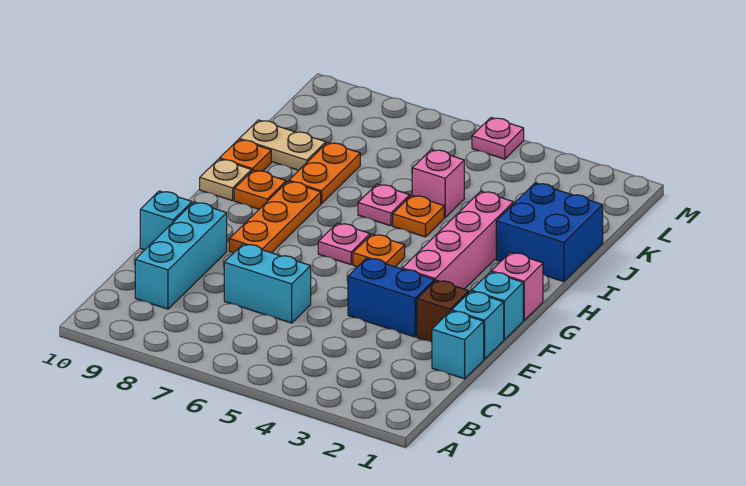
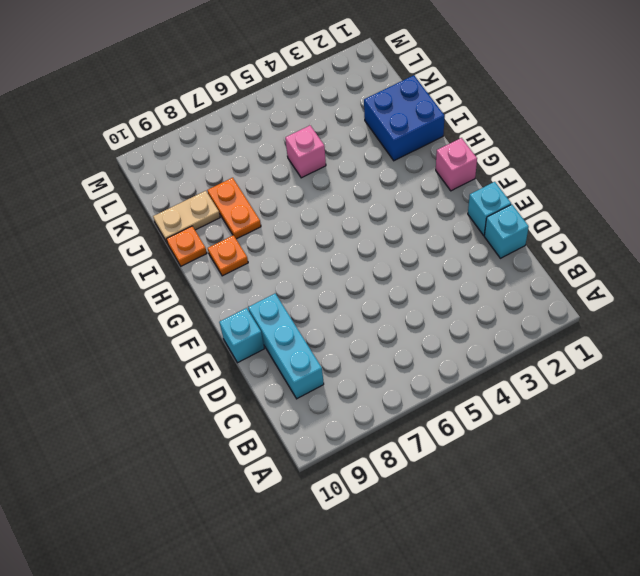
none -> cyan 1x2 brick [224,244,311,323]
none -> brown 1x1 brick [417,280,469,342]
none -> blue 1x2 brick [348,258,434,337]

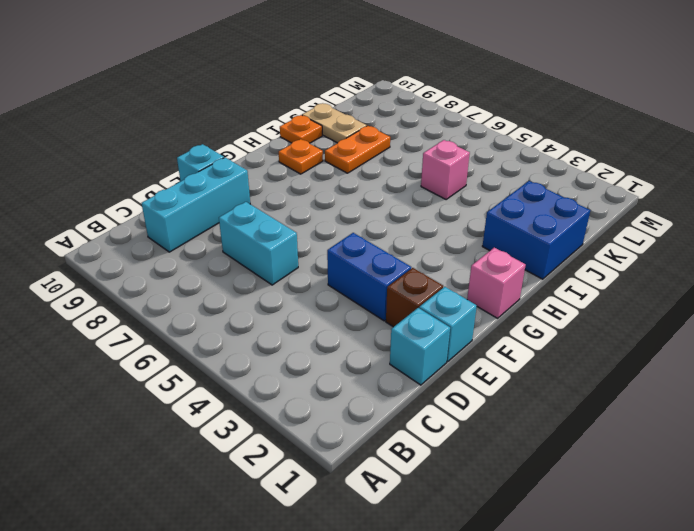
none -> cyan 1x1 brick [472,272,523,340]
none -> pink 1x4 brick [402,191,514,289]
none -> orange 1x3 plate [229,181,321,253]

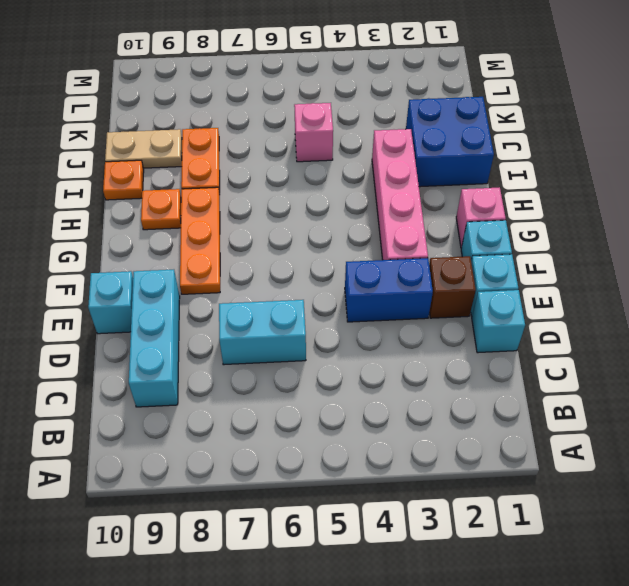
none -> orange 1x1 plate [353,234,405,267]
none -> pink 1x1 plate [318,223,370,265]
none -> tan 1x1 plate [200,159,252,201]

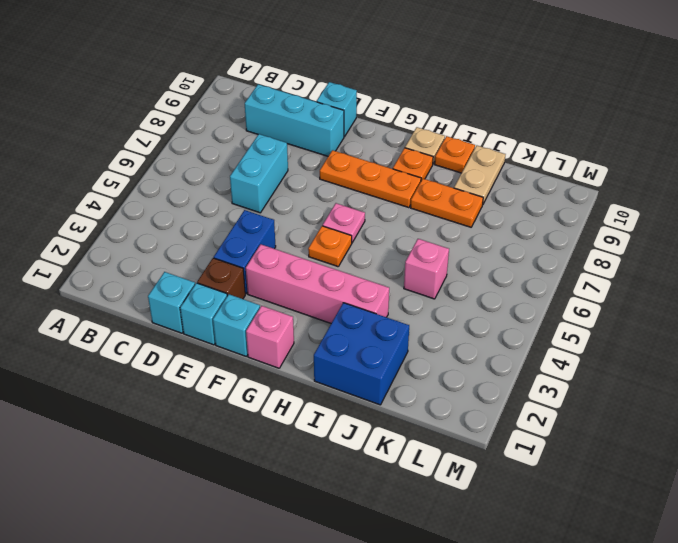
none -> orange 1x1 plate [393,195,444,237]
none -> pink 1x1 plate [358,184,410,226]
none -> pink 1x1 plate [472,118,524,159]

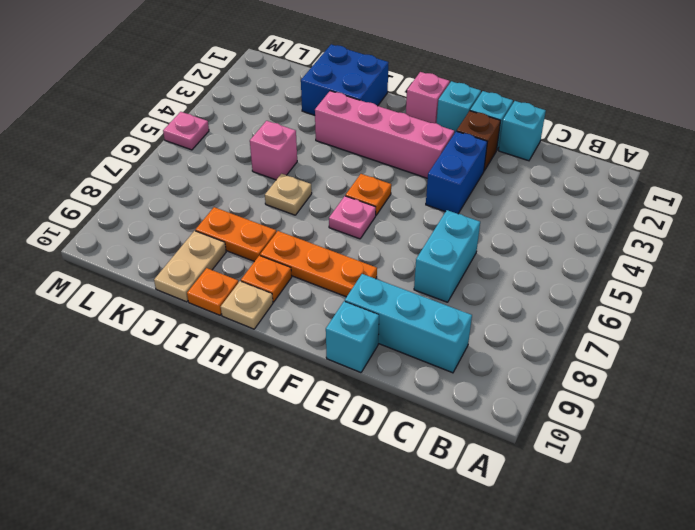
tan 1x1 plate [265,174,312,215] -> pink 1x1 plate [358,184,410,226]
none -> orange 1x1 plate [393,195,444,237]

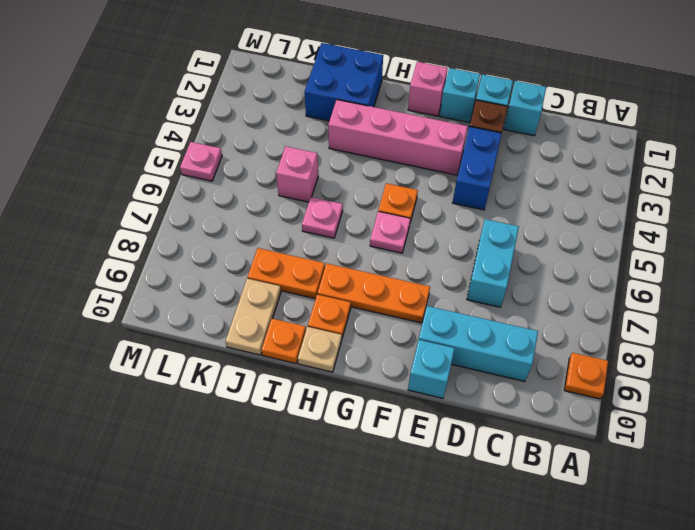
orange 1x1 plate [564,353,608,399] -> orange 1x1 plate moved to [393,195,444,237]

